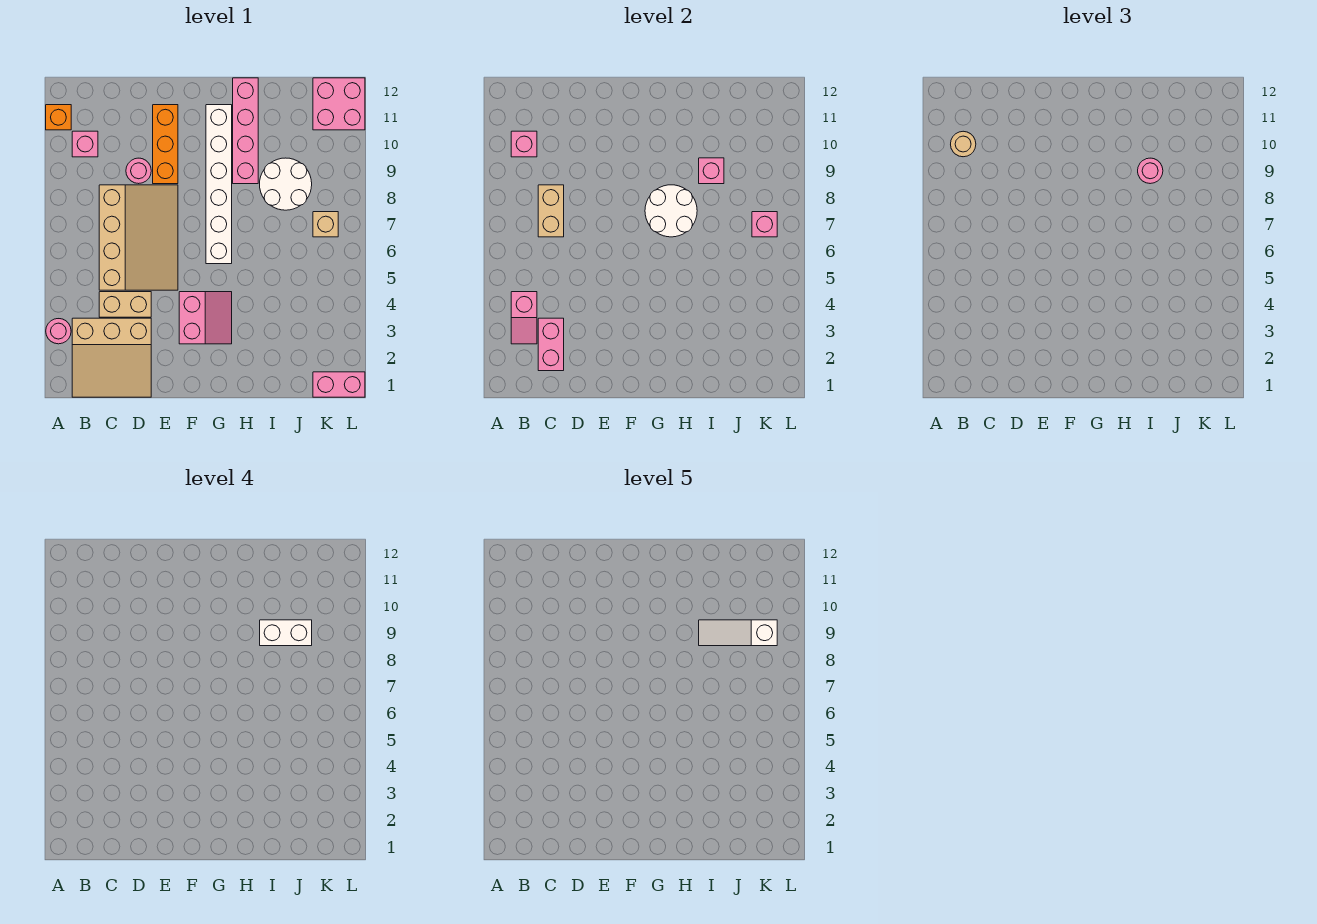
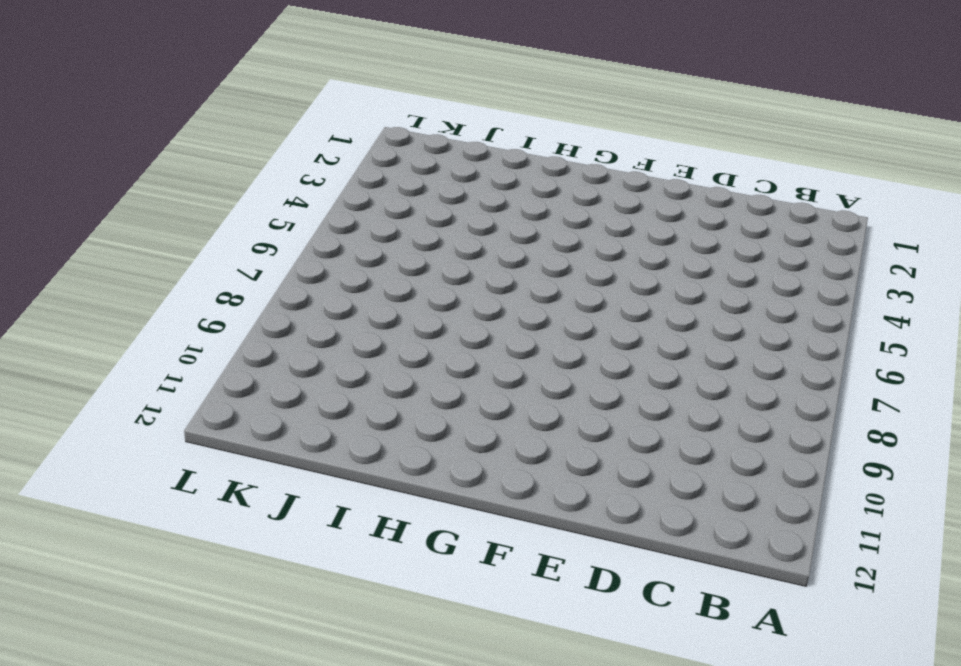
none -> pink 1x1 round brick [46,319,71,344]
none -> orange 1x1 brick [46,105,71,130]
none -> tan 3x3 slope [72,318,151,397]

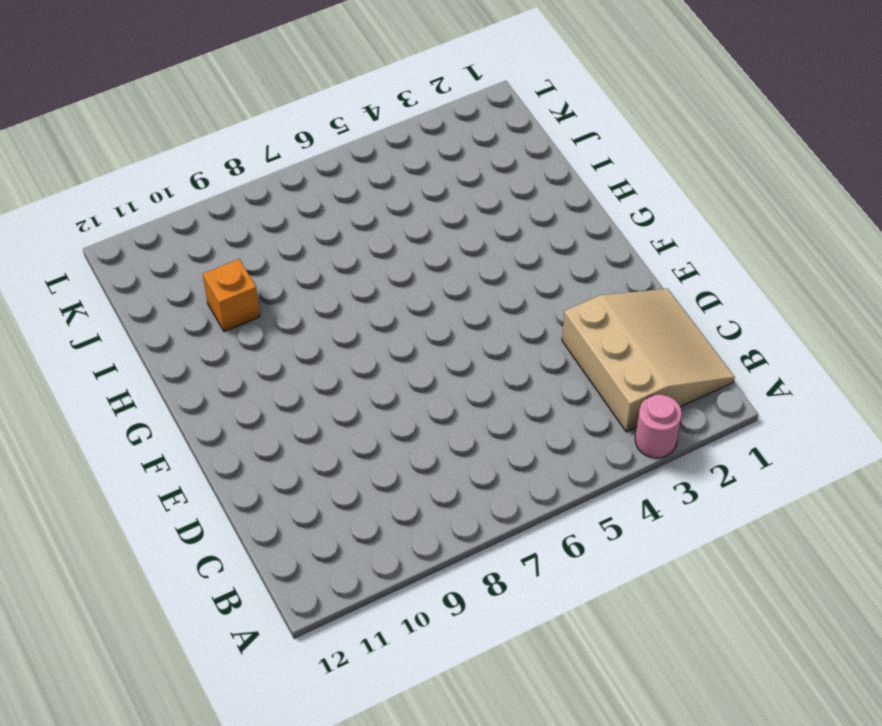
orange 1x1 brick [203,259,260,332] -> orange 1x1 brick moved to [46,105,71,130]
none -> pink 1x1 brick [72,131,98,157]
none -> tan 1x2 brick [99,292,151,317]
none -> tan 3x4 slope [99,185,178,290]

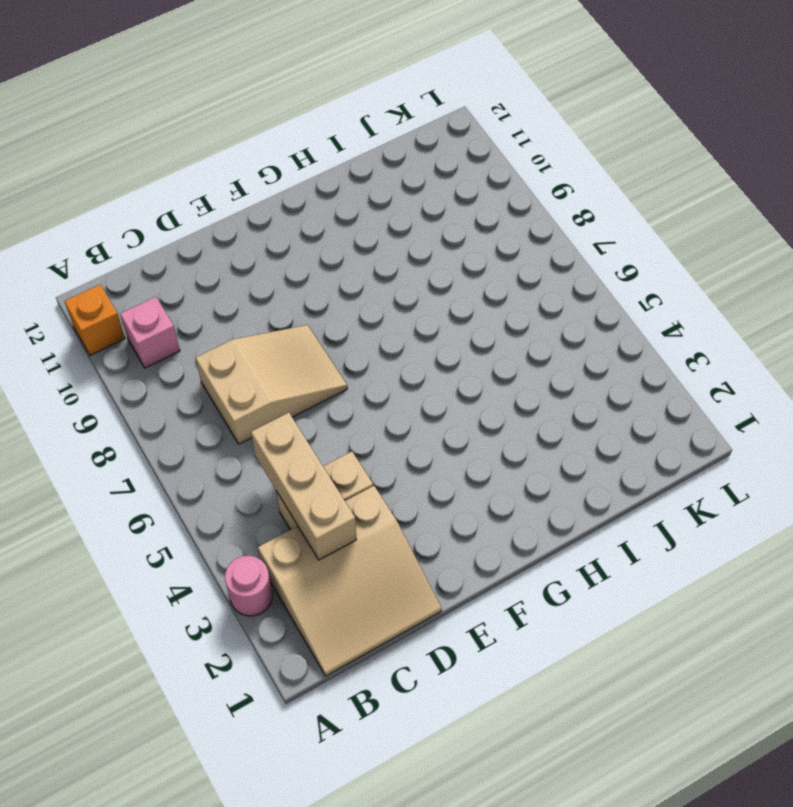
tan 1x3 brick [251,413,357,560] -> pink 1x2 brick [538,318,564,371]
tan 2x3 slope [196,325,347,444] -> tan 3x4 slope [99,185,178,290]
none -> pink 1x1 round brick [126,158,151,184]
none -> orange 1x3 brick [153,105,178,184]
none -> pink 2x2 slope [179,292,232,344]

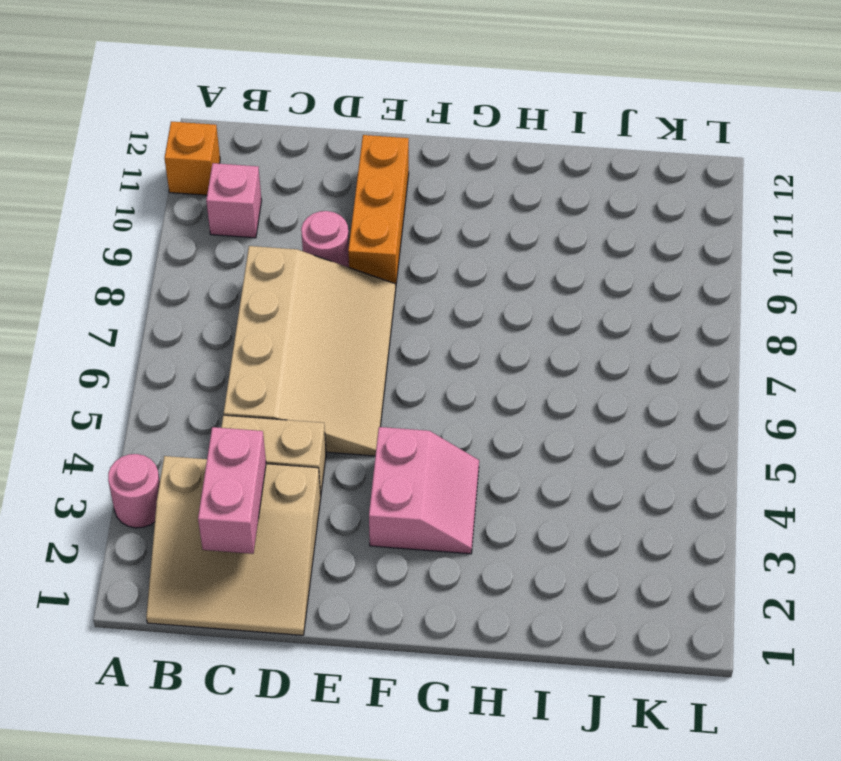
none -> white 1x6 brick [206,105,232,264]
none -> pink 1x4 brick [233,78,258,184]
none -> white 2x2 round brick [260,158,312,210]

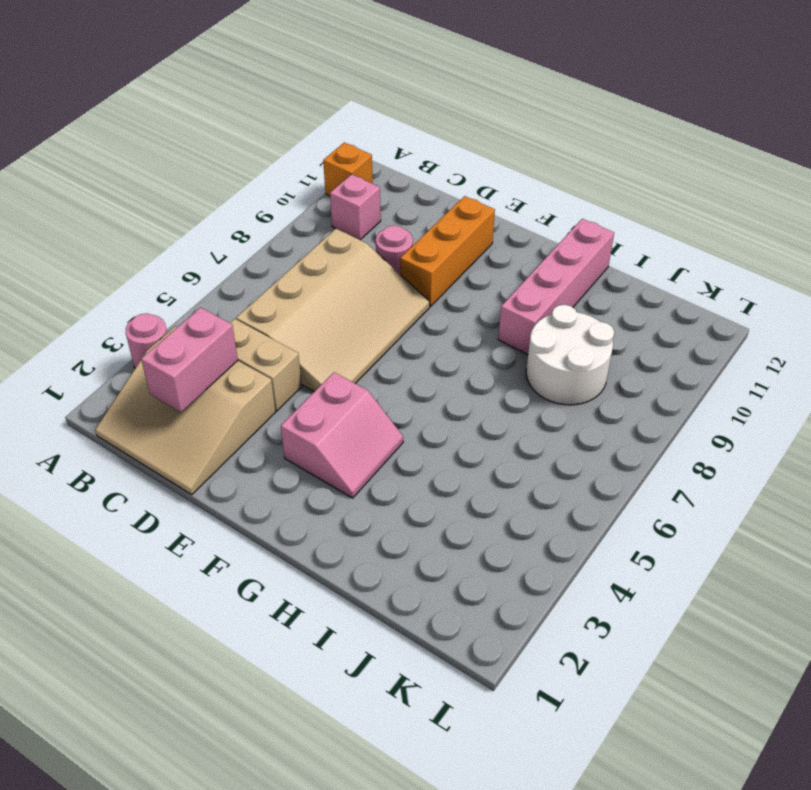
none -> white 1x6 brick [206,105,232,264]
none -> pink 1x2 brick [313,372,365,397]
none -> tan 1x1 brick [313,212,338,237]

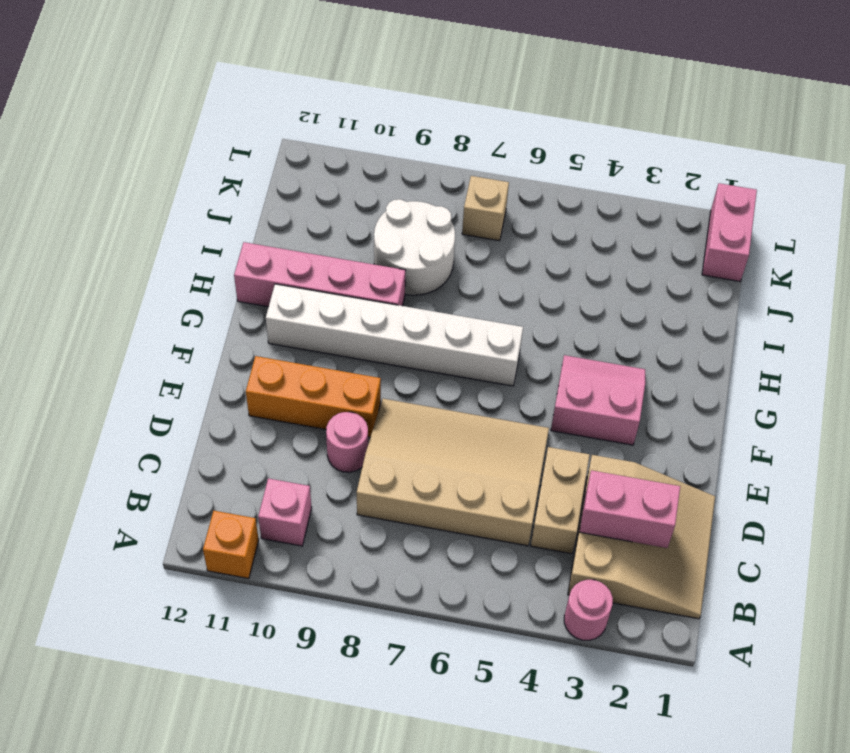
none -> pink 2x2 brick [313,78,365,130]
none -> pink 1x2 slope [511,292,537,344]
none -> pink 1x1 brick [511,131,537,157]

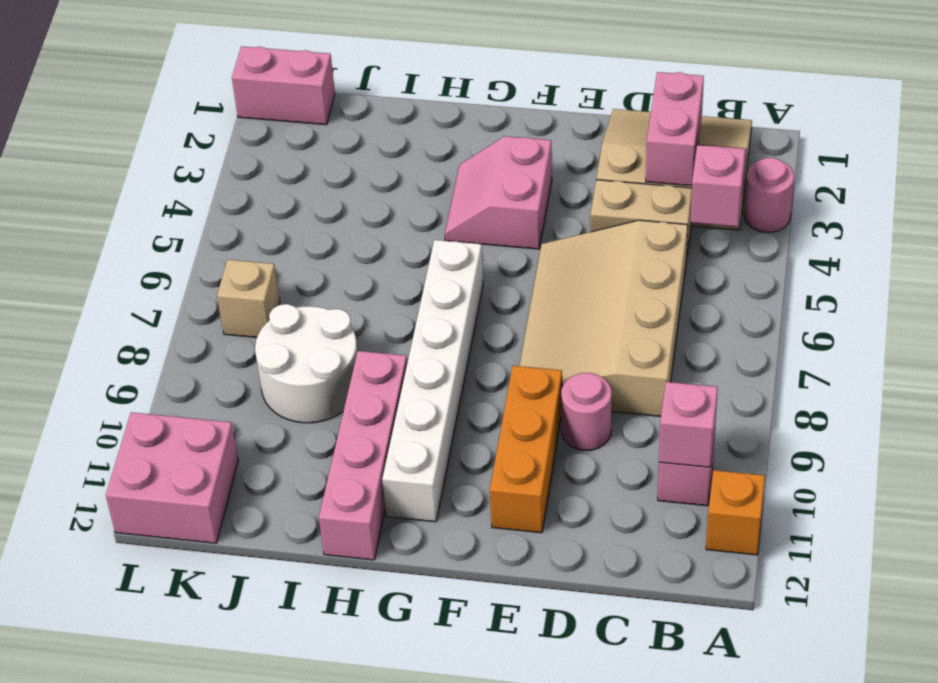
none -> tan 1x2 brick [538,185,564,237]
none -> white 2x2 round brick [645,185,697,237]
none -> pink 1x1 brick [699,158,724,184]

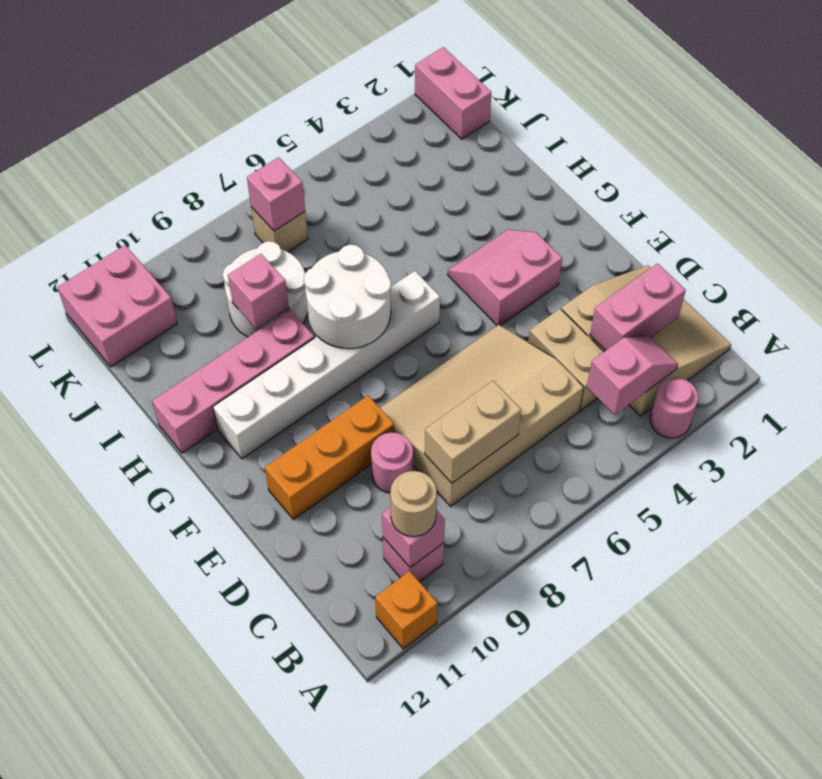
none -> pink 1x1 round brick [1138,158,1163,184]
none -> white 1x2 brick [260,620,312,646]
none -> white 1x3 slope [699,620,777,646]

